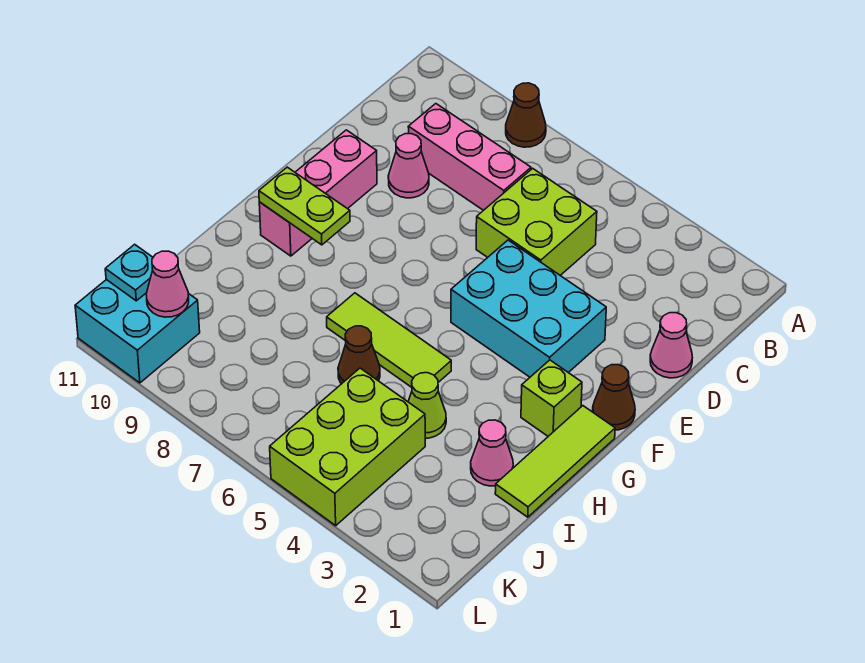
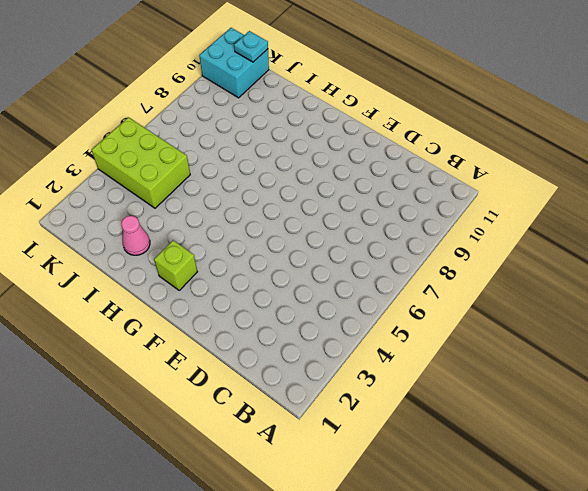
none -> brown 1x1 cone [506,83,546,147]
none -> lime 2x2 brick [476,168,597,275]
none -> pink 1x3 brick [408,104,531,210]

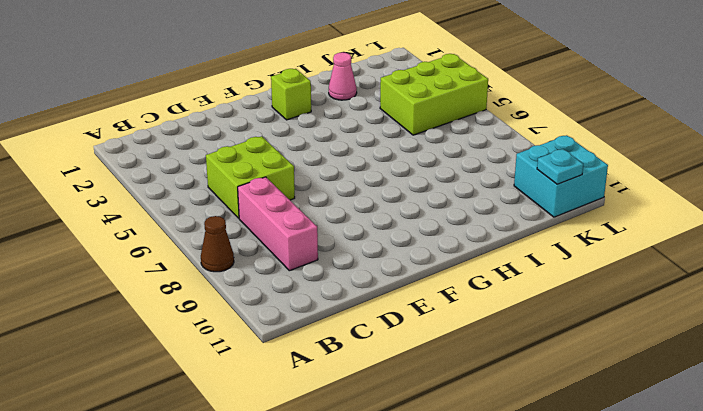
none -> pink 1x1 cone [650,313,692,378]
none -> pink 1x1 cone [388,134,429,198]
none -> cyan 2x3 brick [451,240,606,377]

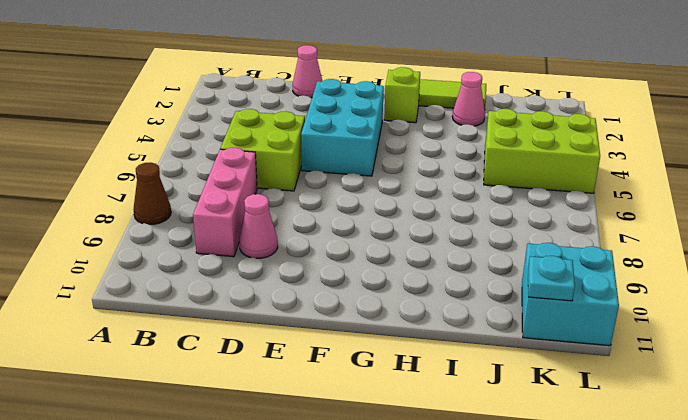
none -> pink 1x3 brick [259,130,377,256]
none -> brown 1x1 cone [593,365,635,430]
none -> lime 1x3 tile [327,293,451,387]

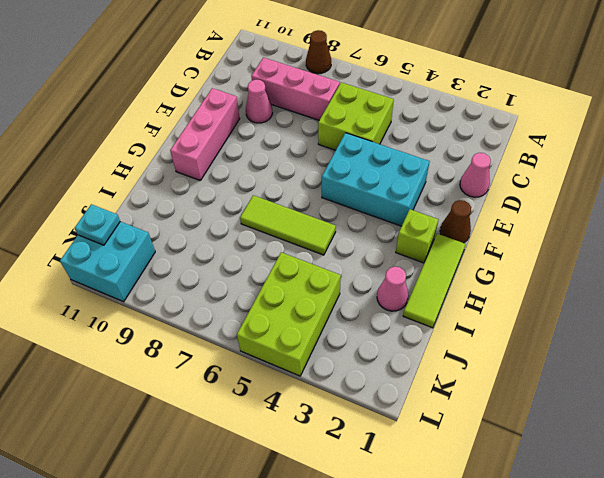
none -> lime 1x1 cone [408,373,446,438]
none -> brown 1x1 cone [338,326,380,384]
none -> lime 1x2 plate [259,167,350,245]

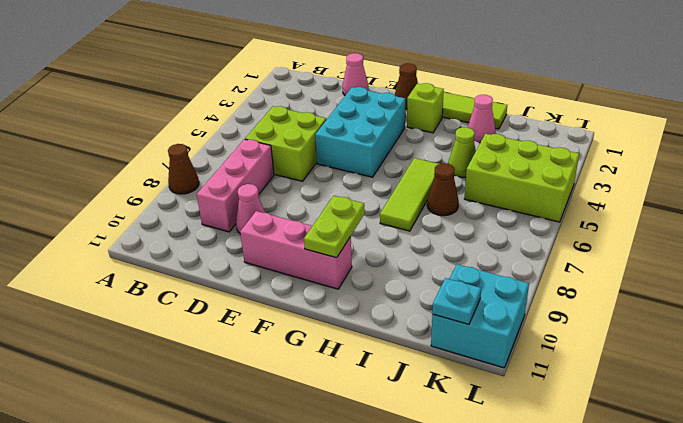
none -> pink 1x1 cone [146,251,189,317]

